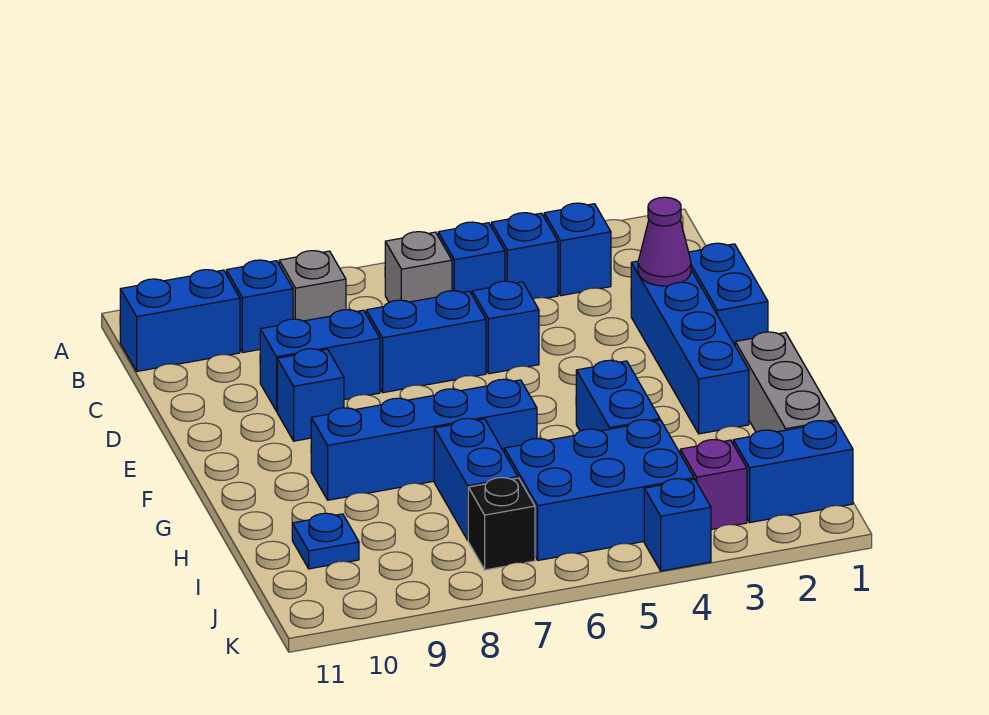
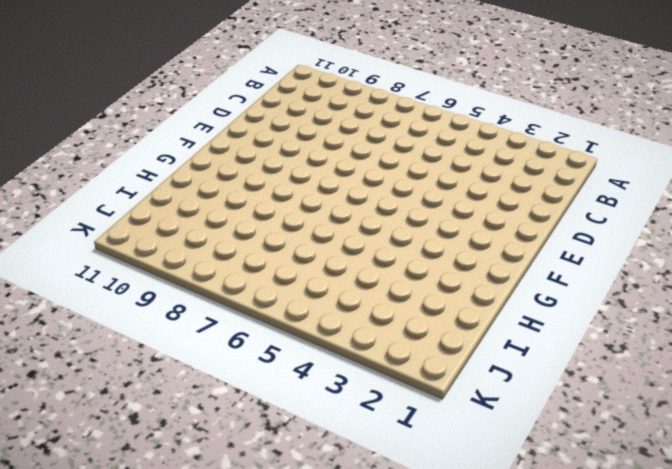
none -> blue 1x1 brick [544,203,611,296]
none -> blue 1x1 brick [491,213,558,299]
none -> blue 1x1 brick [438,222,505,294]

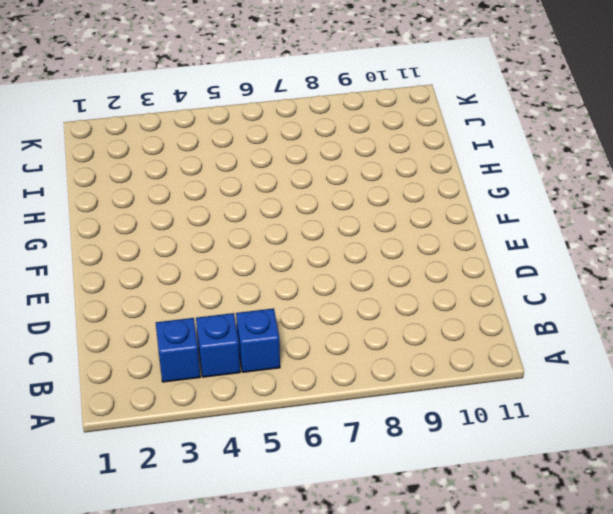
none -> grey 1x1 brick [385,232,452,302]
none -> grey 1x1 brick [279,251,346,321]
none -> blue 1x1 brick [226,260,293,352]

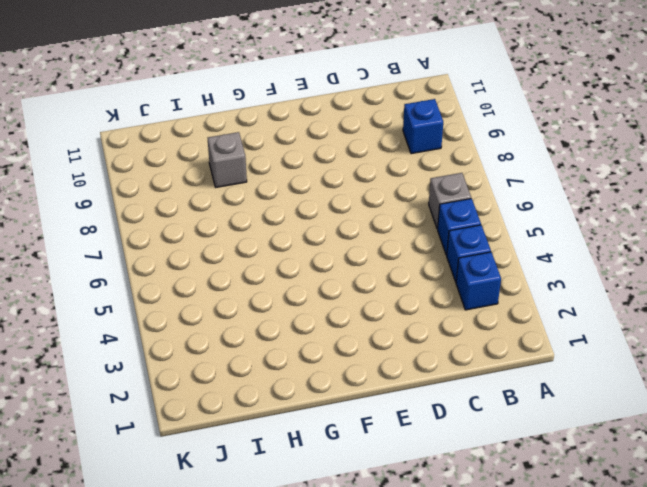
grey 1x1 brick [208,132,247,187] -> grey 1x1 brick moved to [279,251,346,321]
none -> blue 1x2 brick [120,270,240,371]
none -> blue 1x2 brick [689,243,768,345]
none -> blue 1x4 brick [631,261,749,434]

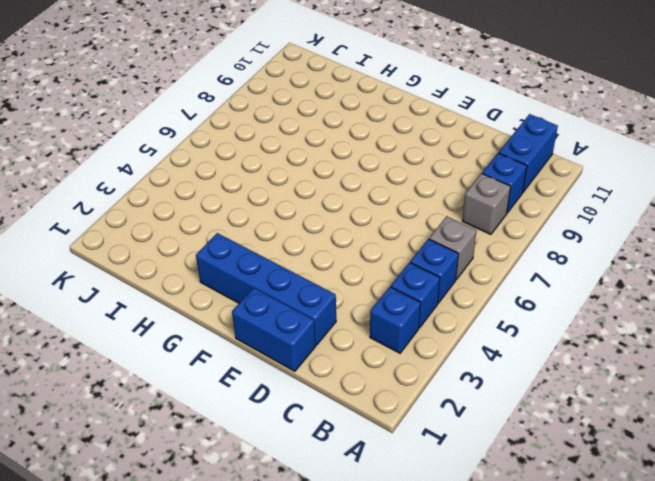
none -> blue 1x1 brick [472,281,539,374]
none -> blue 1x2 brick [366,291,486,393]
none -> blue 1x2 brick [260,310,380,411]

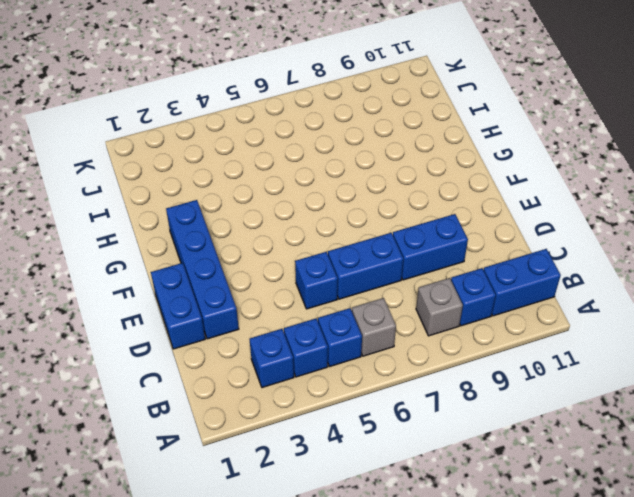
none -> blue 1x1 brick [277,349,344,441]
none -> grey 1x3 brick [735,332,836,432]
none -> blue 1x2 brick [576,360,660,431]

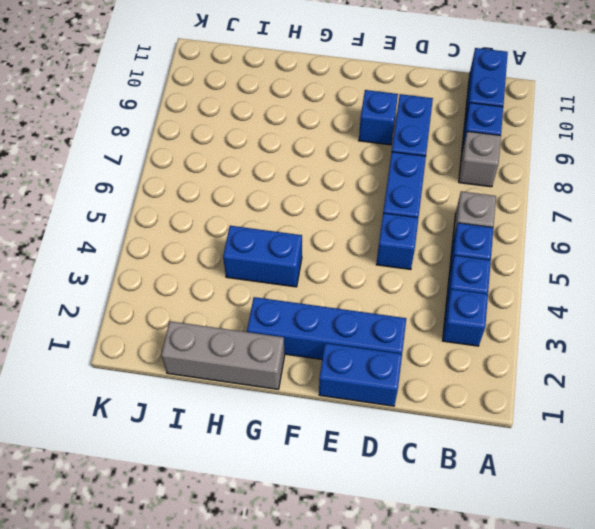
none -> blue 1x4 brick [311,379,537,500]
none -> blue 1x2 brick [434,418,518,540]
none -> blue 2x3 brick [504,420,694,560]

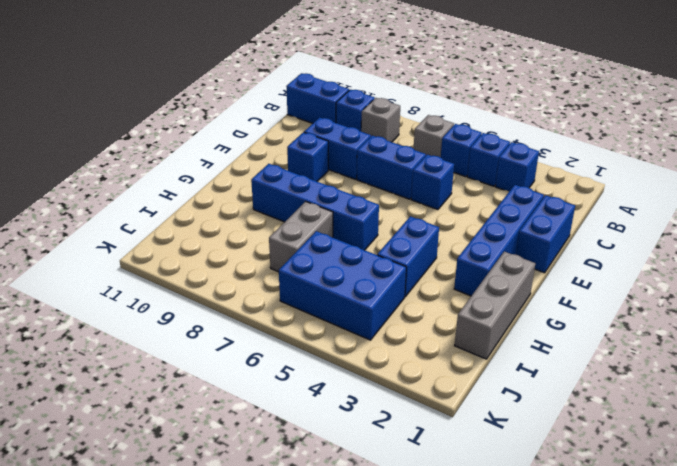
grey 1x2 brick [269,201,333,272] -> blue 1x2 brick [434,418,518,540]
none -> blue 1x1 plate [292,513,359,569]
none -> blue 1x2 brick [733,421,853,522]
none -> purple 1x1 brick [680,440,747,529]

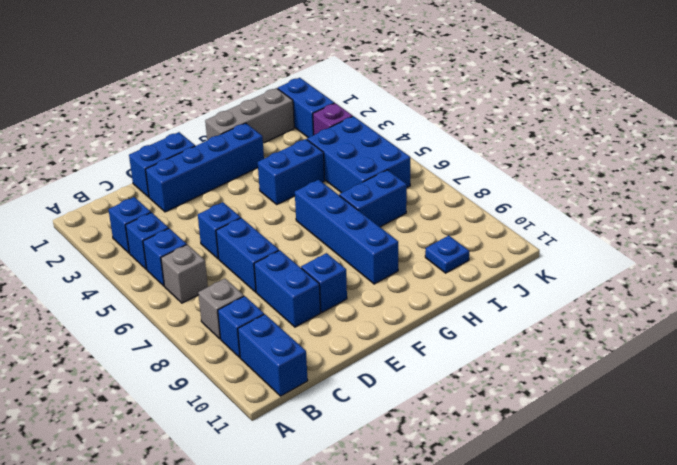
none -> black 1x1 brick [468,478,535,570]
none -> blue 1x1 brick [644,479,711,571]
none -> purple 1x1 cone [638,197,691,286]

